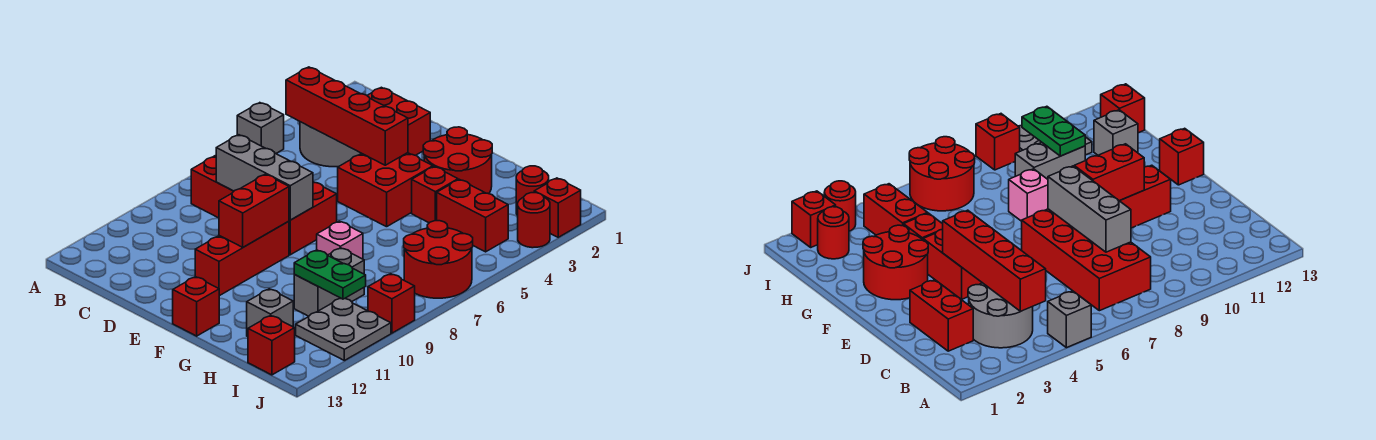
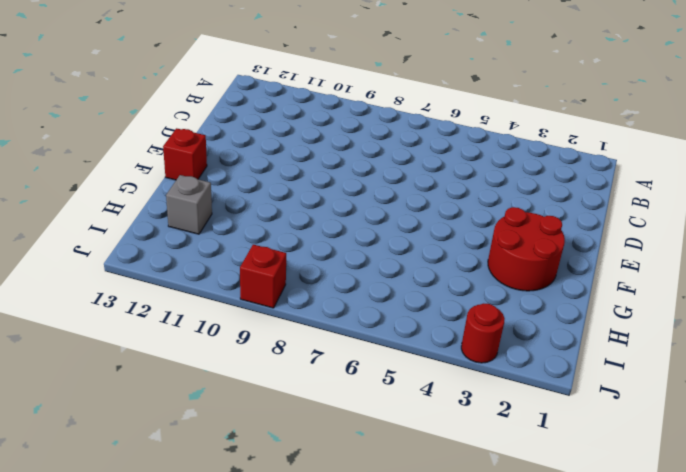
none -> grey 1x1 brick [237,103,284,153]
none -> grey 2x2 round brick [300,122,361,167]
none -> red 2x4 brick [191,155,337,255]

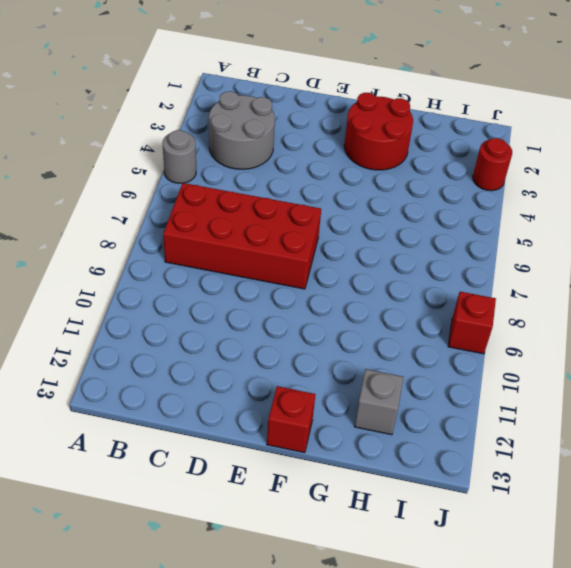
grey 1x1 round brick [163,130,196,183] -> grey 1x1 brick [237,103,284,153]
none -> red 1x2 brick [367,87,430,155]
none -> red 2x2 brick [338,153,433,227]
none -> red 1x3 brick [195,221,289,296]

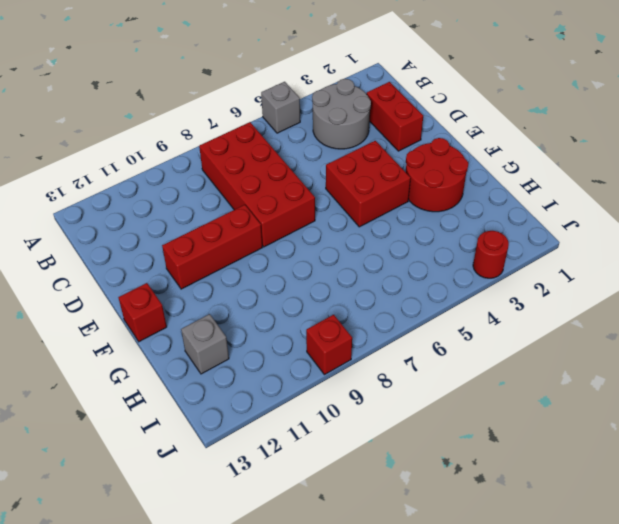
none -> red 1x1 brick [412,167,458,223]
none -> pink 1x1 brick [317,221,363,259]
none -> red 1x2 brick [437,179,508,252]

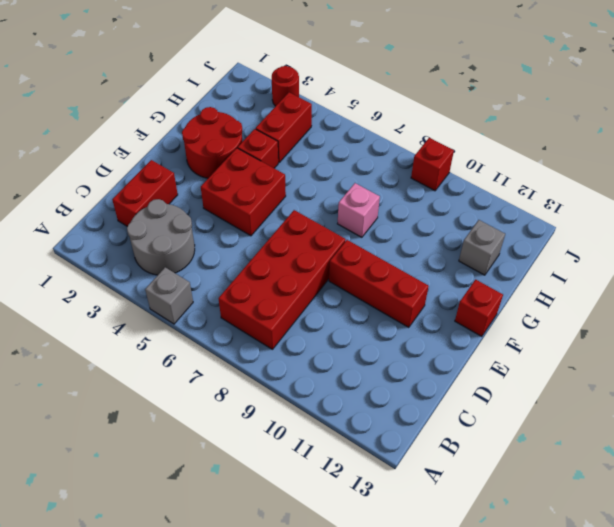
none -> grey 1x2 brick [294,248,364,316]
none -> red 1x1 round brick [516,166,549,215]
none -> red 2x2 round brick [404,221,473,298]

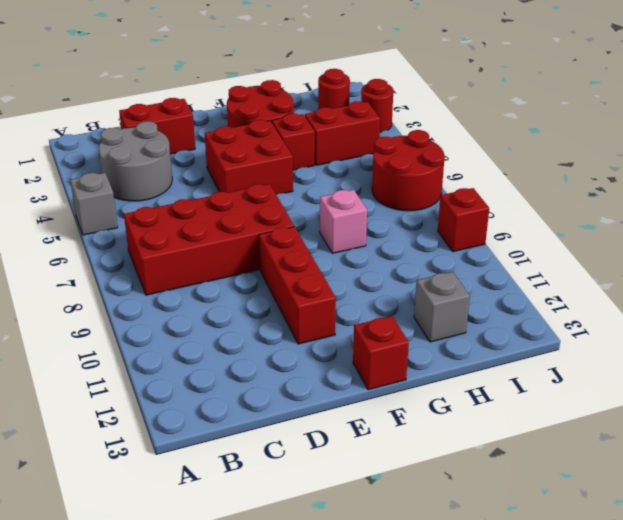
none -> grey 1x2 brick [294,248,364,316]
none -> grey 2x2 plate [296,298,391,361]
none -> red 1x1 brick [248,315,295,375]

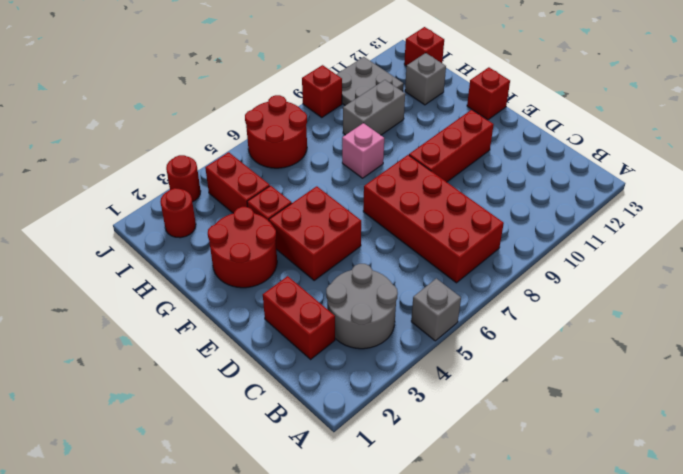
none -> red 1x1 brick [534,178,581,237]
none -> red 1x4 brick [286,67,408,165]
none -> grey 1x3 brick [216,135,313,220]

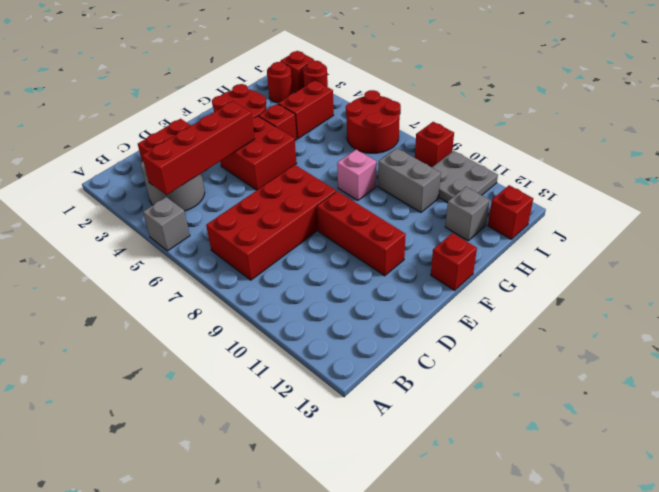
none -> grey 1x3 brick [216,135,313,220]
none -> red 1x2 brick [219,174,289,247]
none -> green 1x2 plate [294,250,366,299]

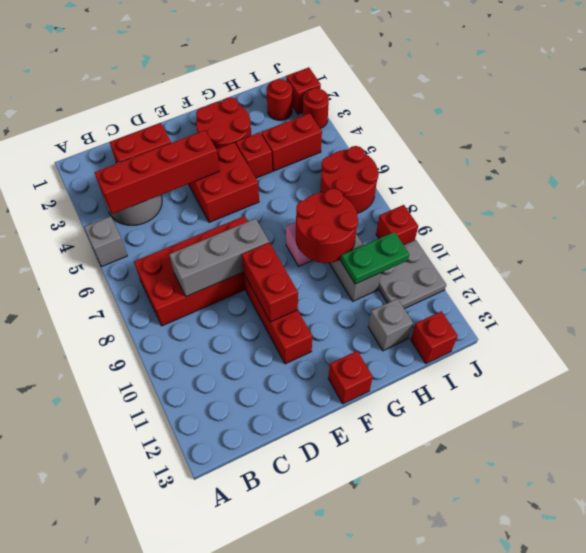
red 2x2 round brick [296,188,358,263] -> none

